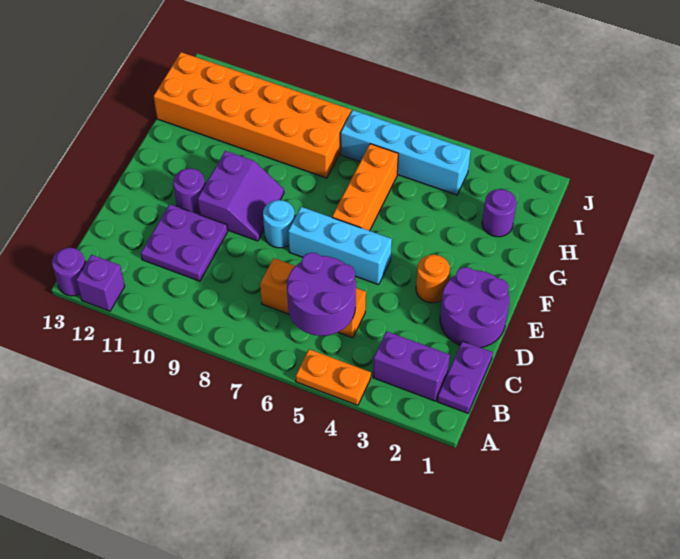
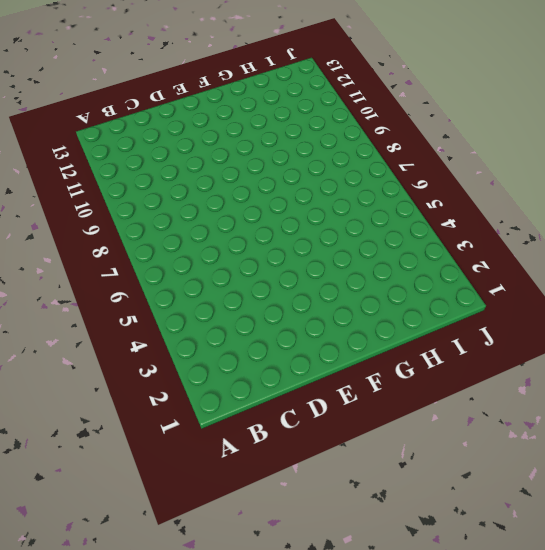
none -> orange 1x2 plate [296,349,371,405]
none -> purple 1x1 brick [76,255,125,311]
none -> purple 1x1 round brick [52,248,85,296]

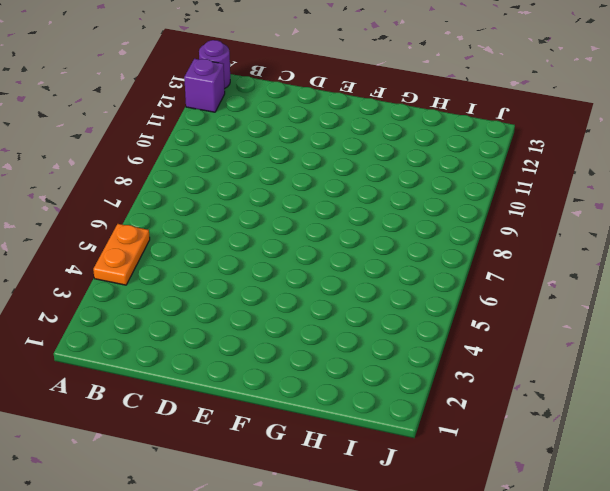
none -> purple 1x2 plate [437,341,493,413]
none -> purple 1x2 brick [373,331,450,401]
none -> orange 1x3 brick [260,258,366,338]

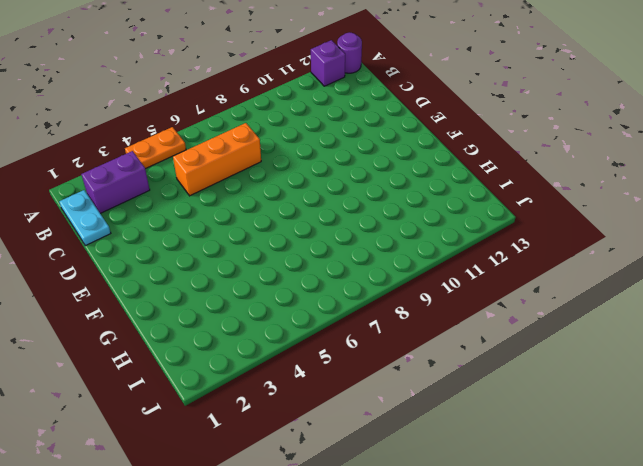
cyan 1x2 plate [59,190,111,246] -> purple 1x2 plate [437,341,493,413]
none -> purple 2x2 plate [141,204,228,281]
none -> purple 2x2 round brick [440,267,509,348]
none -> orange 1x1 round brick [416,255,450,303]

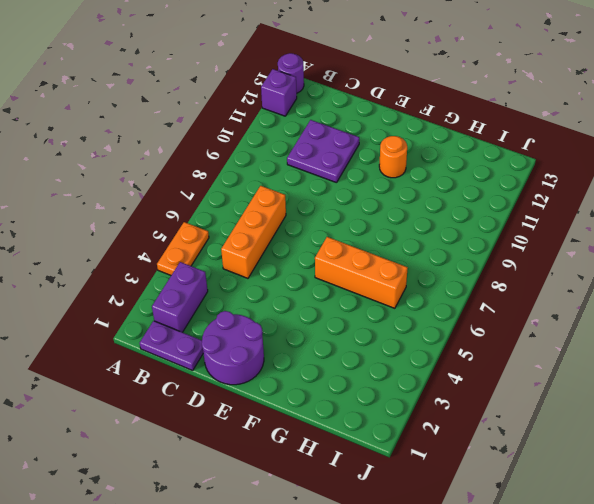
orange 1x1 round brick [379,136,407,178] -> orange 1x1 round brick moved to [416,255,450,303]
none -> cyan 1x3 brick [288,207,392,285]
none -> cyan 1x1 round brick [263,200,295,248]
none -> purple 2x2 slope [198,151,284,241]

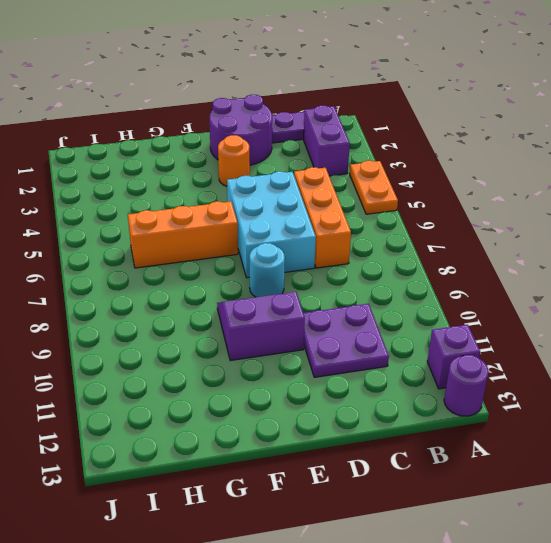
cyan 2x3 brick [227,171,316,278] -> cyan 1x3 brick [288,207,392,285]
none -> purple 1x1 round brick [173,168,205,214]
none -> purple 1x1 round brick [482,189,517,237]
none -> orange 2x6 brick [153,52,351,178]

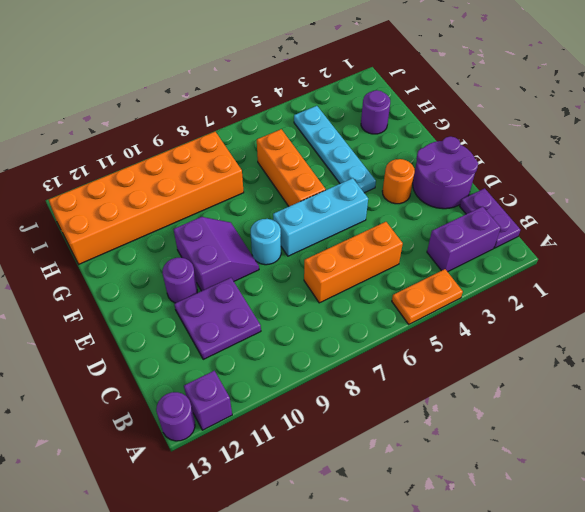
cyan 1x4 plate [294,106,376,193] -> cyan 1x4 brick [341,110,471,195]
none -> purple 2x2 round brick [287,253,356,336]

